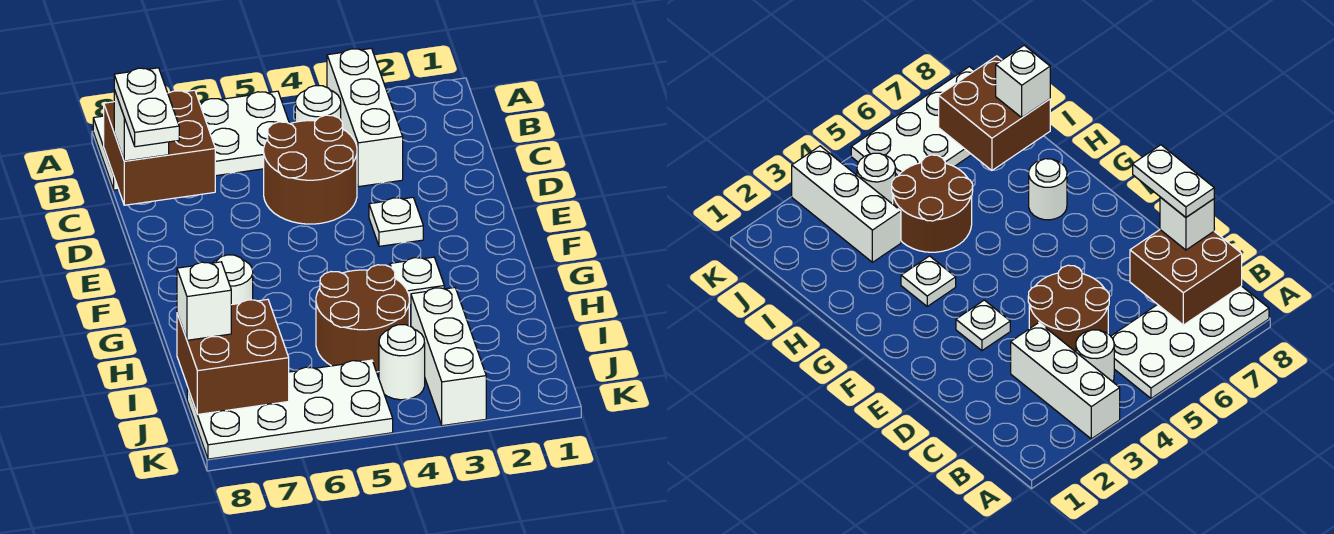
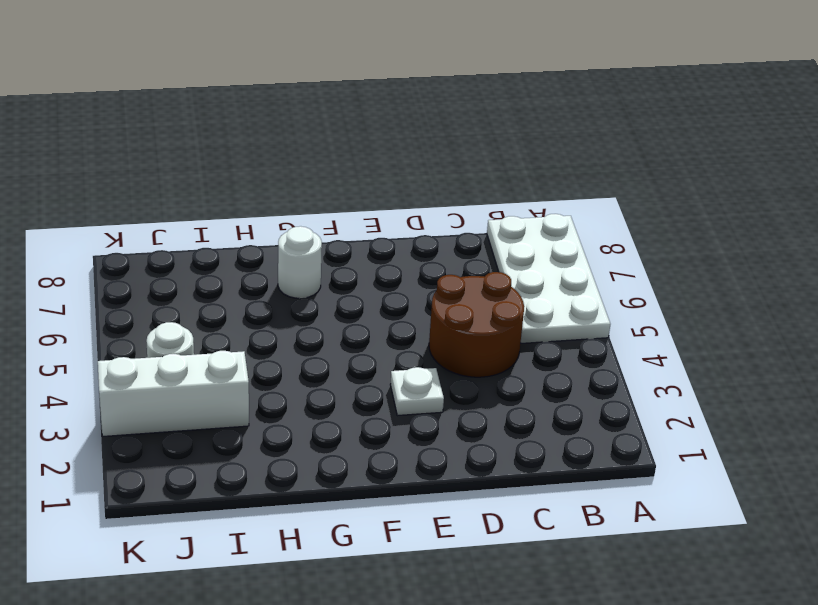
none -> white 1x3 brick [327,48,403,187]
none -> white 1x1 round brick [295,86,341,122]
none -> white 1x1 plate [390,257,444,305]

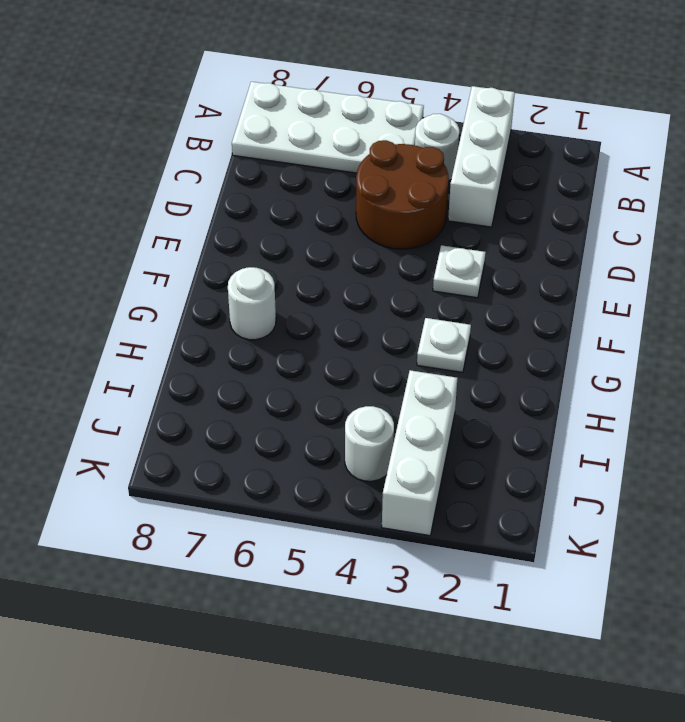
none -> brown 2x2 round brick [316,265,409,372]
none -> white 2x4 plate [187,360,393,459]
none -> brown 2x2 brick [104,90,215,205]

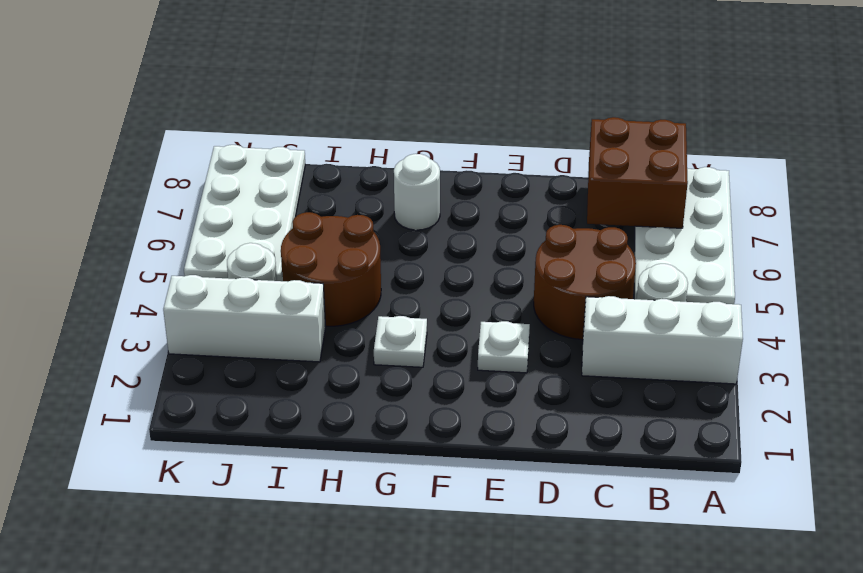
none -> brown 2x2 brick [177,299,289,414]
none -> white 1x1 brick [114,90,169,161]
none -> white 1x1 brick [177,262,231,340]

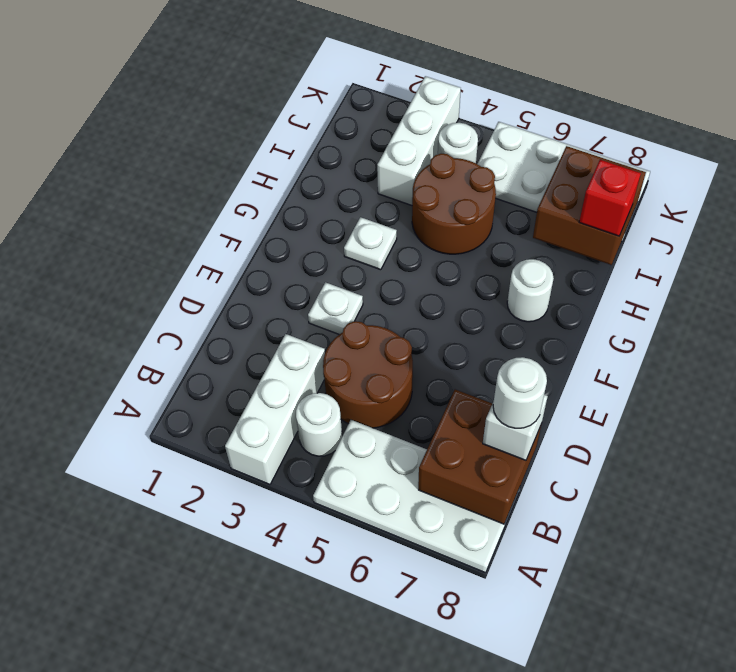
white 1x1 round brick [493,357,547,428] -> white 1x2 plate [114,68,179,147]
red 1x1 brick [579,160,641,236] -> white 1x1 brick [177,262,231,340]

